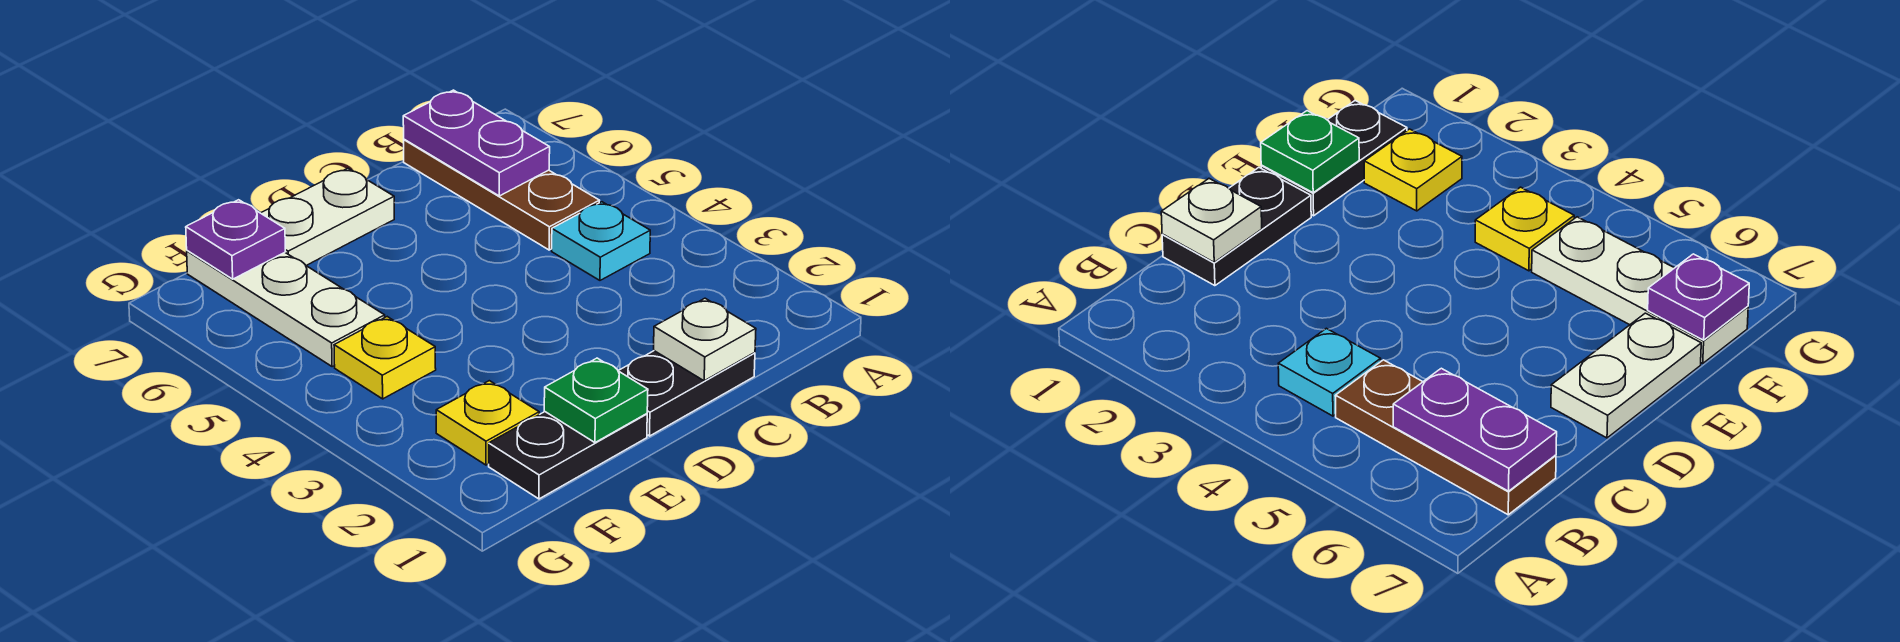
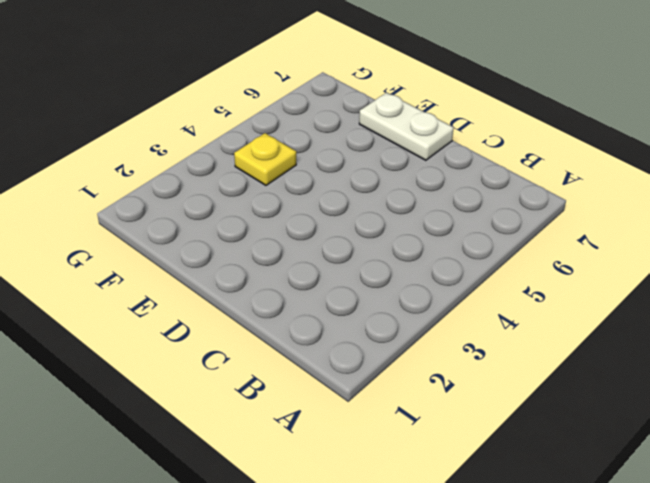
none -> cyan 1x1 plate [552,202,650,280]
none -> brown 1x3 plate [404,139,599,250]
none -> black 1x2 plate [619,351,755,436]

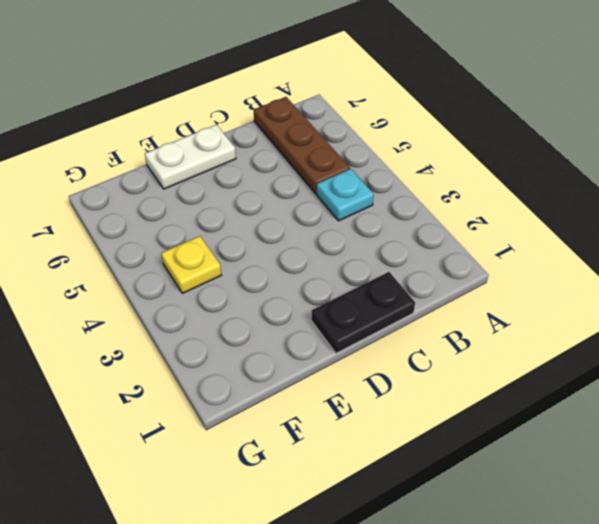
none -> black 1x2 plate [489,412,647,499]
none -> yellow 1x1 plate [436,381,539,465]
none -> white 1x3 plate [187,251,385,367]

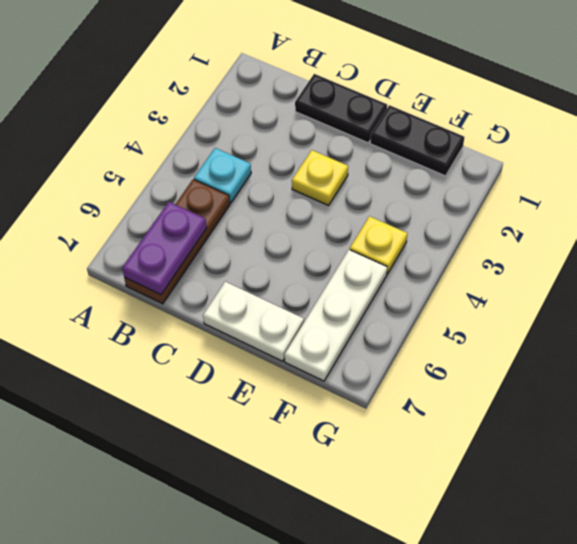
yellow 1x1 plate [292,150,348,205] -> yellow 1x1 plate moved to [436,381,539,465]
none -> white 1x1 plate [654,298,756,381]
none -> green 1x1 plate [544,358,648,443]
none -> purple 1x1 plate [186,200,286,279]

